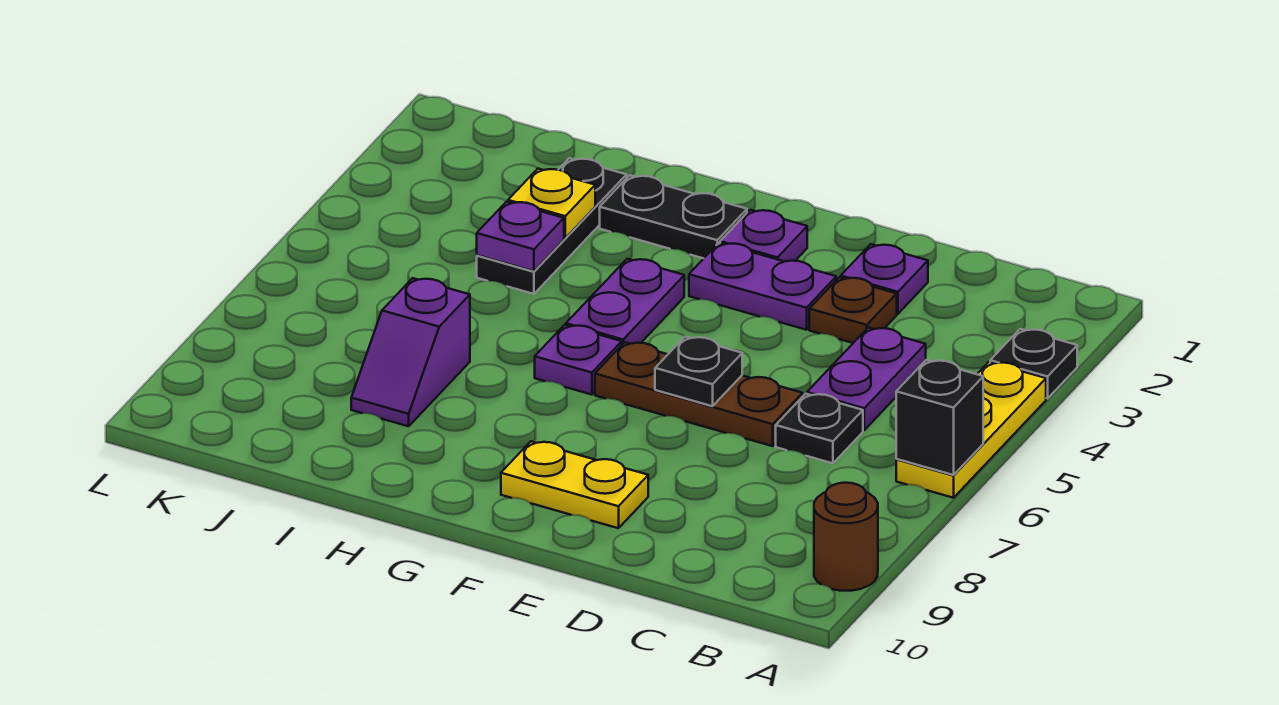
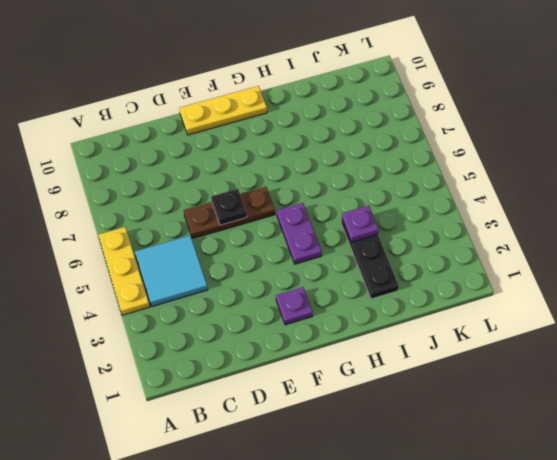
cyan 2x2 tile [135,236,208,307] -> purple 1x2 plate [807,328,926,430]
yellow 1x3 plate [179,86,267,135] -> none
none -> black 1x1 plate [990,329,1077,399]
none -> brown 1x1 round brick [814,483,878,591]
none -> black 1x1 plate [776,394,863,463]

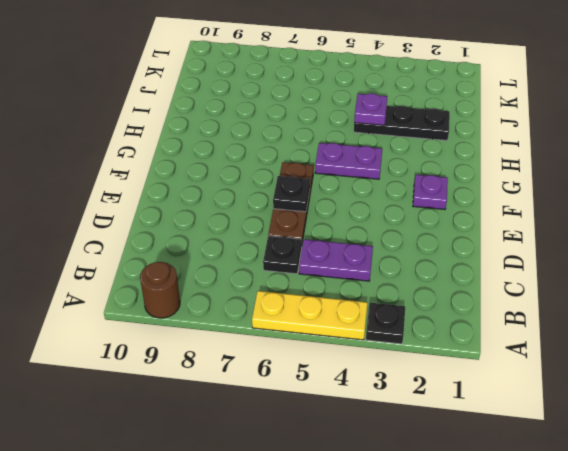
none -> purple 1x1 plate [841,244,928,314]
none -> brown 1x1 plate [809,277,897,343]
none -> purple 1x2 plate [689,243,836,330]

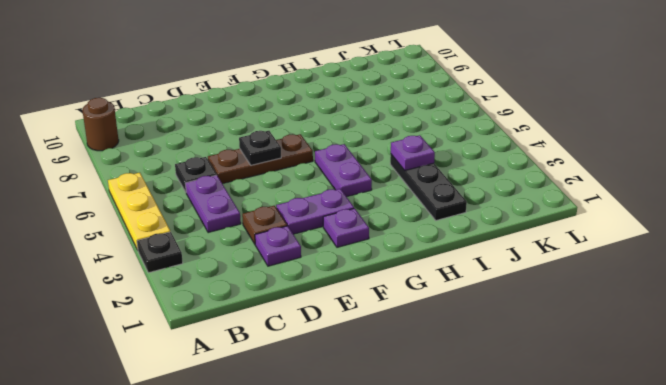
none -> yellow 1x2 plate [501,441,648,528]
none -> black 1x2 plate [600,175,747,258]
none -> purple 1x1 plate [535,325,622,395]

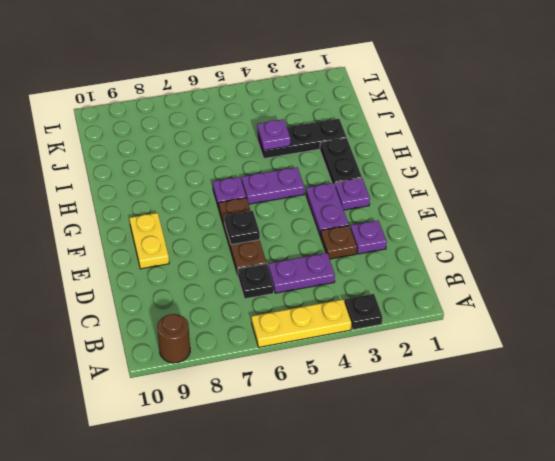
none -> purple 1x2 slope [351,278,470,426]
none -> black 1x1 brick [896,360,983,475]
none -> yellow 1x1 plate [508,169,595,238]

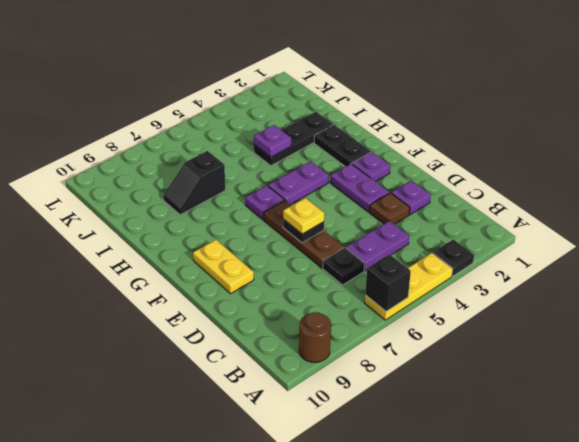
yellow 1x1 plate [283,198,324,234] -> yellow 1x1 plate moved to [508,169,595,238]
black 1x2 slope [163,151,225,215] -> purple 1x2 slope [351,278,470,426]

